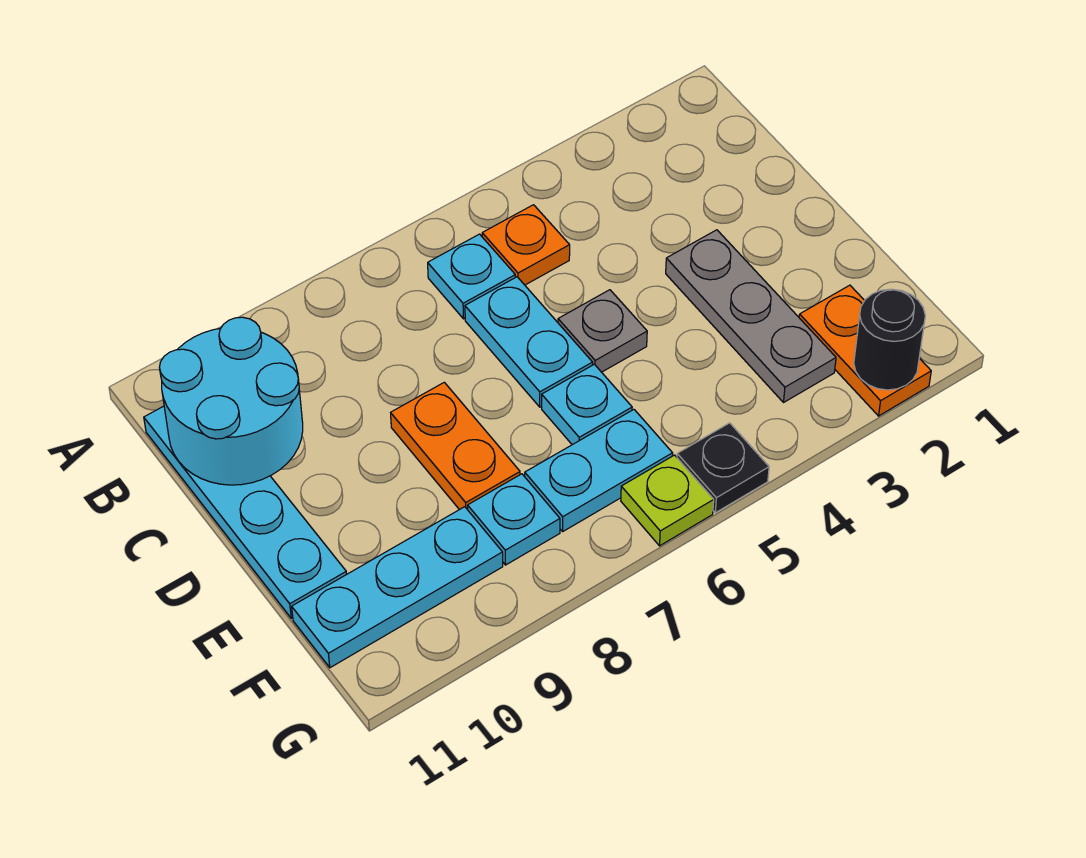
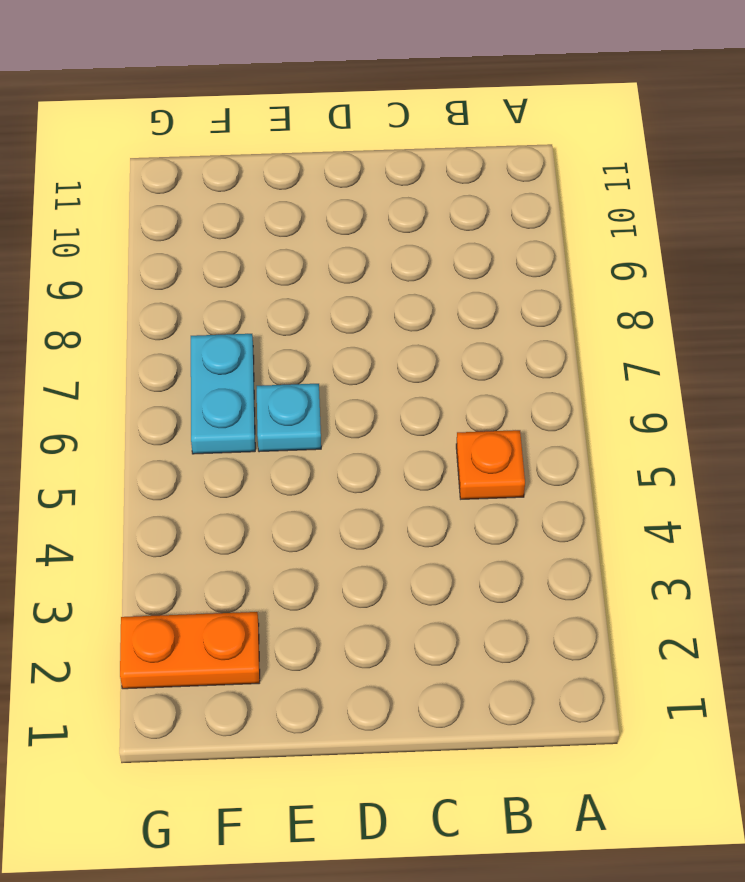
none -> cyan 1x1 plate [428,234,515,319]
none -> cyan 1x4 plate [144,406,347,618]
none -> cyan 1x2 plate [465,277,593,407]

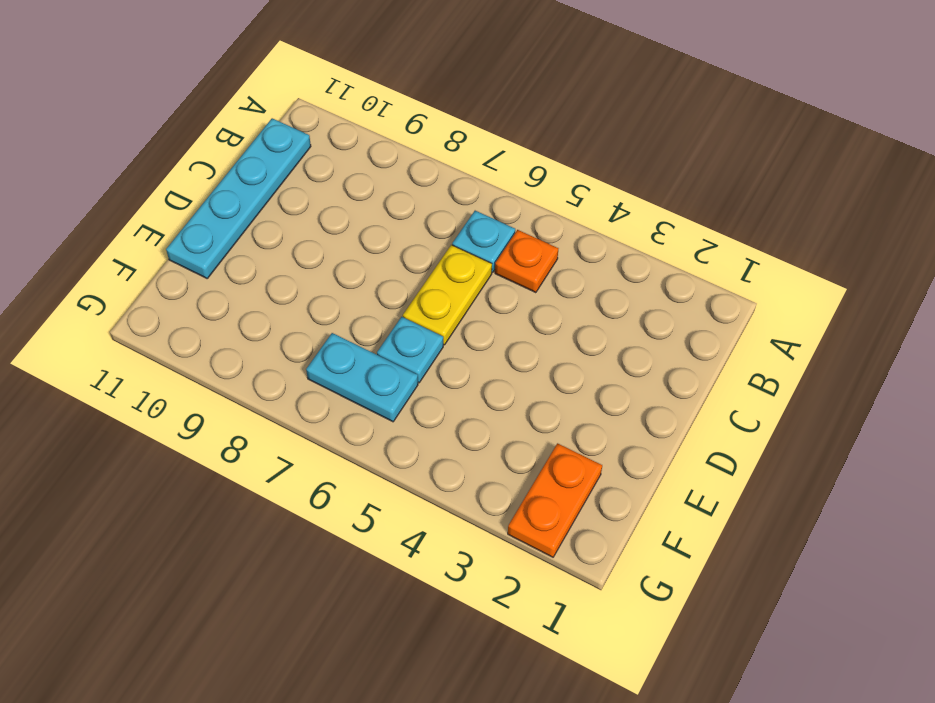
yellow 1x2 plate [403,245,492,345] -> cyan 1x2 plate [465,277,593,407]
none -> grey 1x3 plate [666,230,836,402]
none -> grey 1x1 plate [558,290,647,372]
none -> orange 1x2 plate [391,382,520,510]

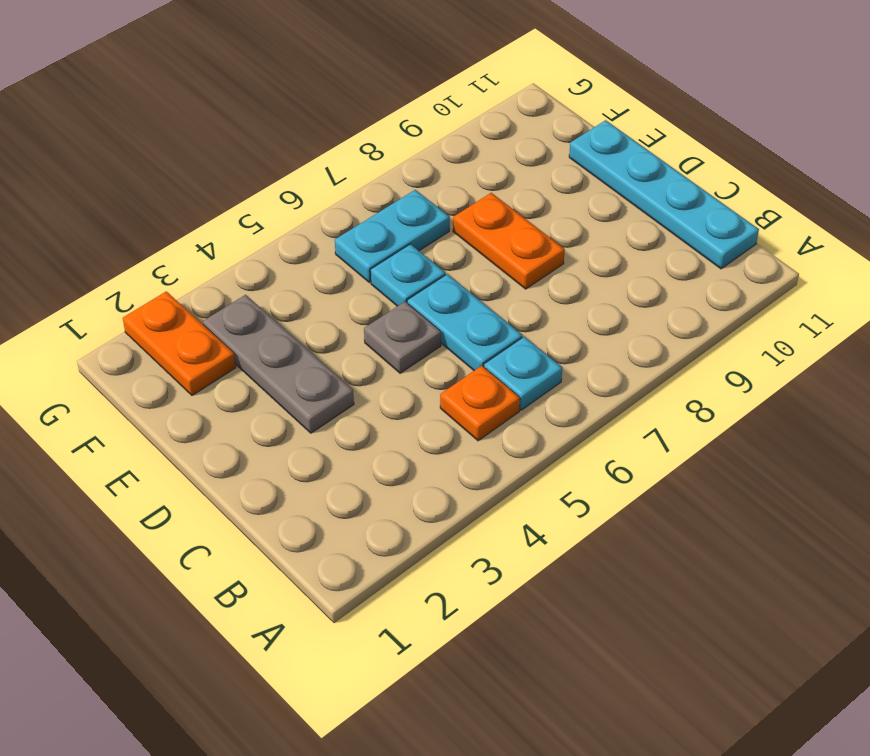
none -> cyan 1x1 plate [468,474,560,565]
none -> cyan 1x3 plate [292,507,503,668]
none -> black 1x1 plate [677,423,769,513]

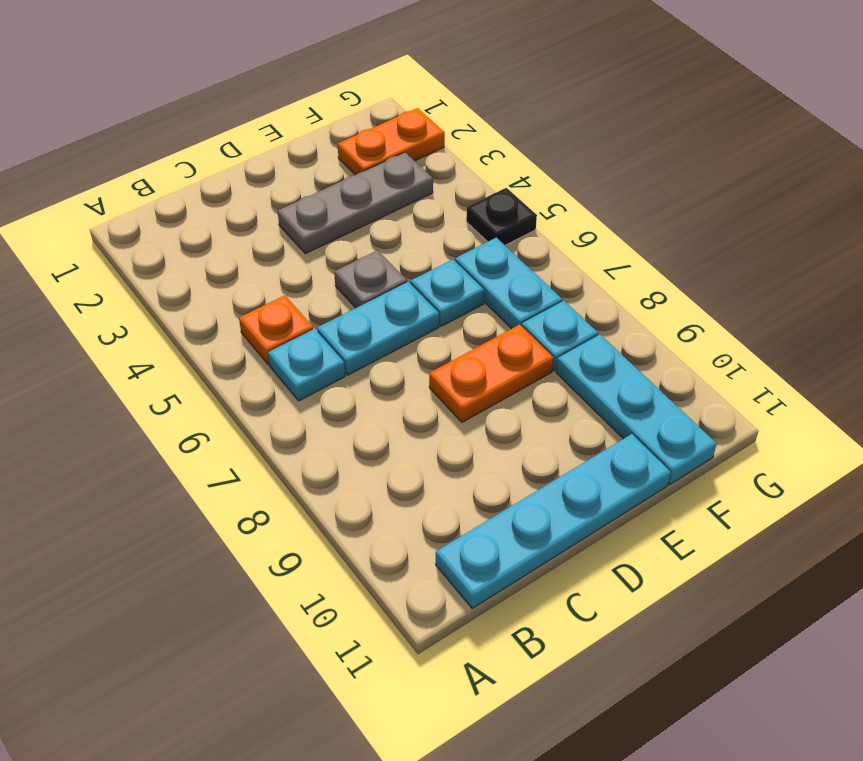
none -> lime 1x1 plate [621,455,714,546]
none -> cyan 2x2 round brick [159,317,303,485]
none -> black 1x1 round brick [854,289,925,390]

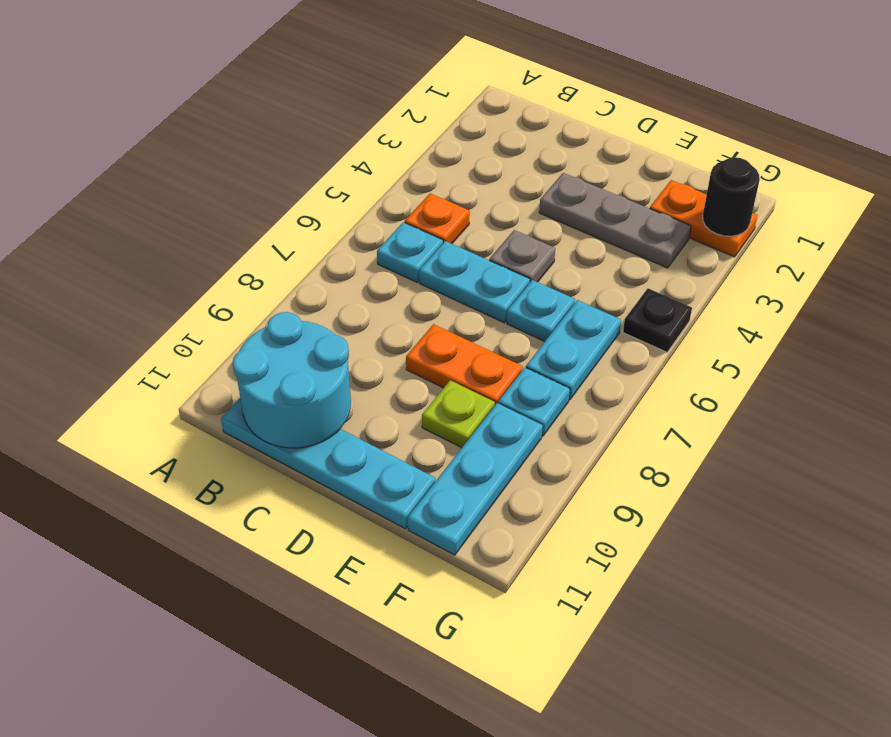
lime 1x1 plate [422,380,495,448] -> lime 1x1 plate moved to [621,455,714,546]

